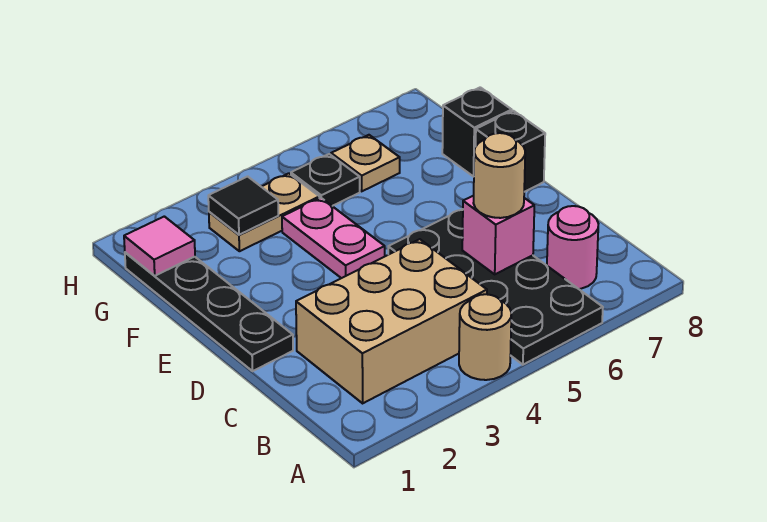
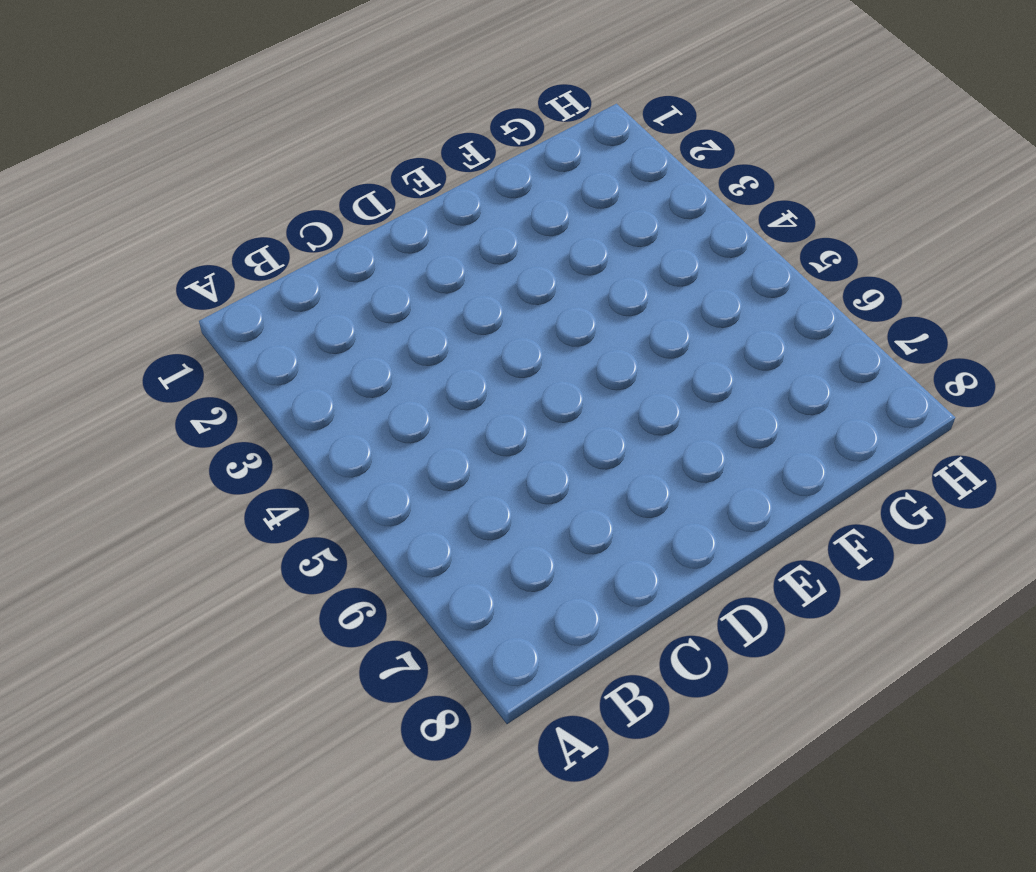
none -> tan 1x1 round brick [459,294,511,380]
none -> black 2x4 plate [388,209,603,365]
none -> tan 2x3 brick [296,239,487,403]

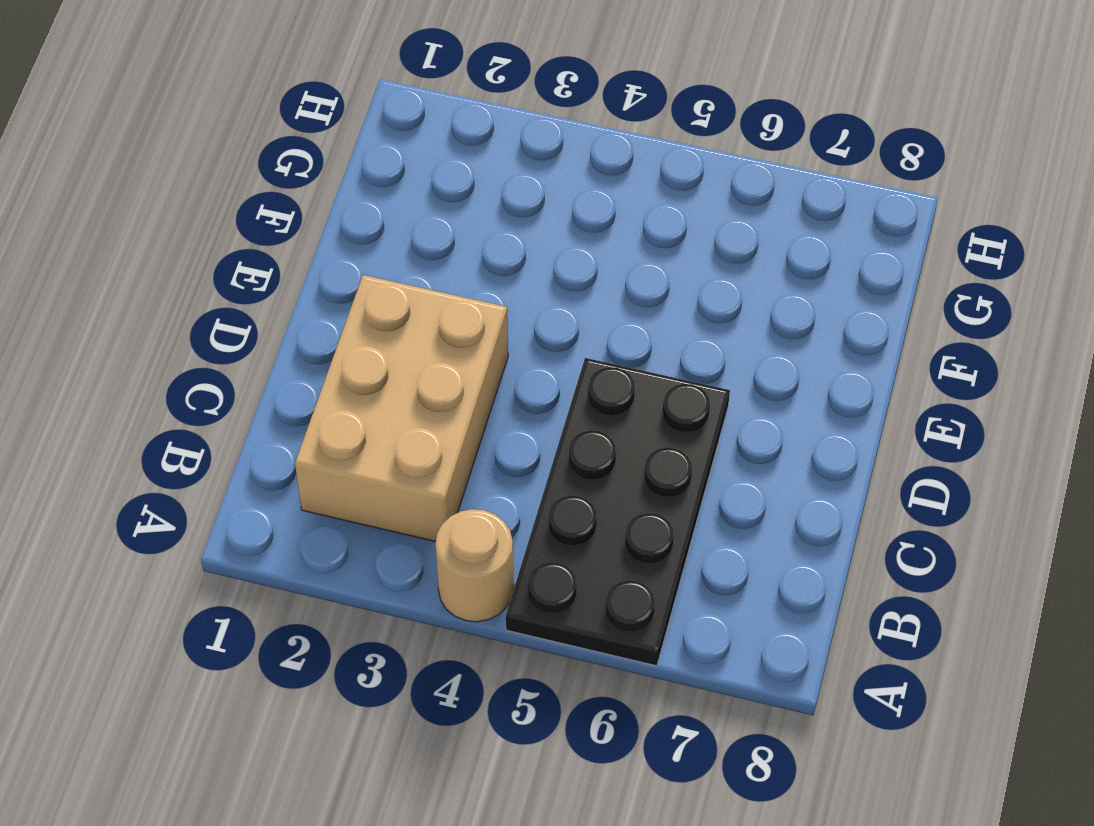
tan 2x3 brick [295,275,508,541] -> tan 2x3 brick turned to [296,239,487,403]
none -> pink 1x1 round brick [547,206,598,289]
none -> black 1x4 plate [125,252,293,371]
none -> pink 1x2 plate [282,198,385,278]

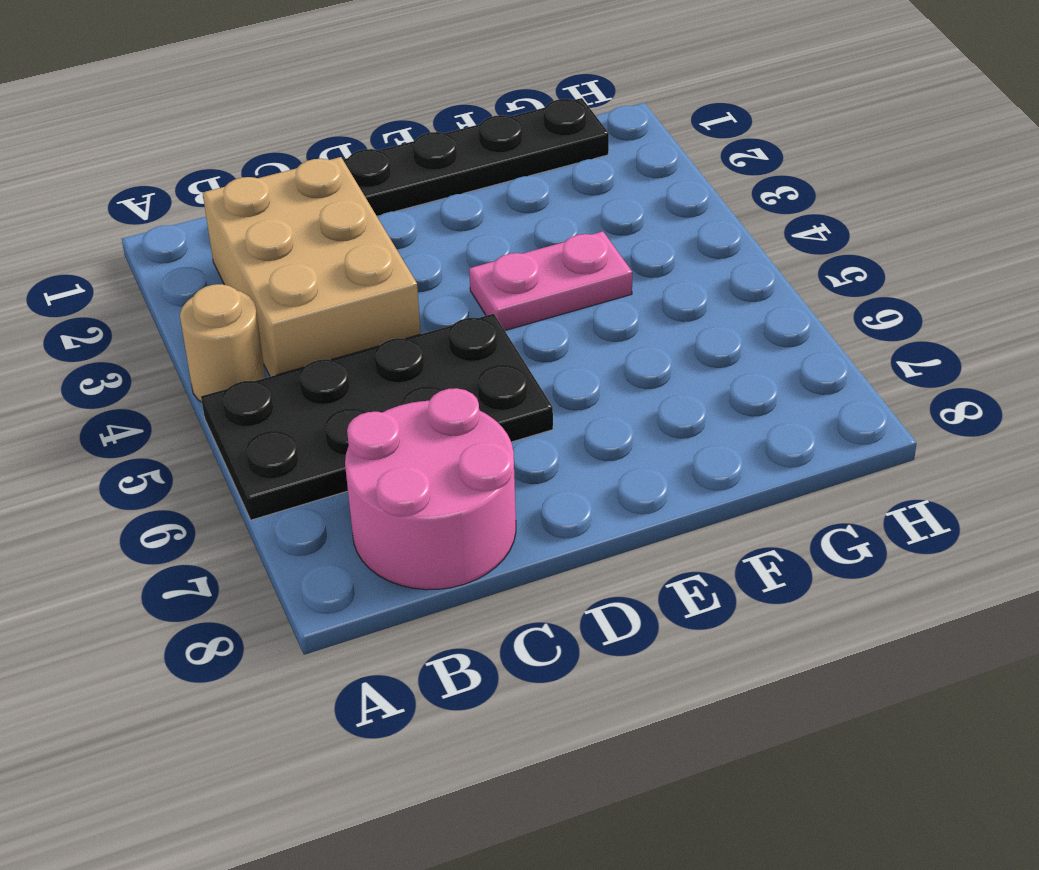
pink 2x2 round brick [345,388,516,590] -> pink 1x1 round brick [547,206,598,289]
none -> black 1x1 brick [476,111,545,192]
none -> black 1x1 brick [442,87,512,176]
none -> tan 1x2 plate [209,173,319,251]

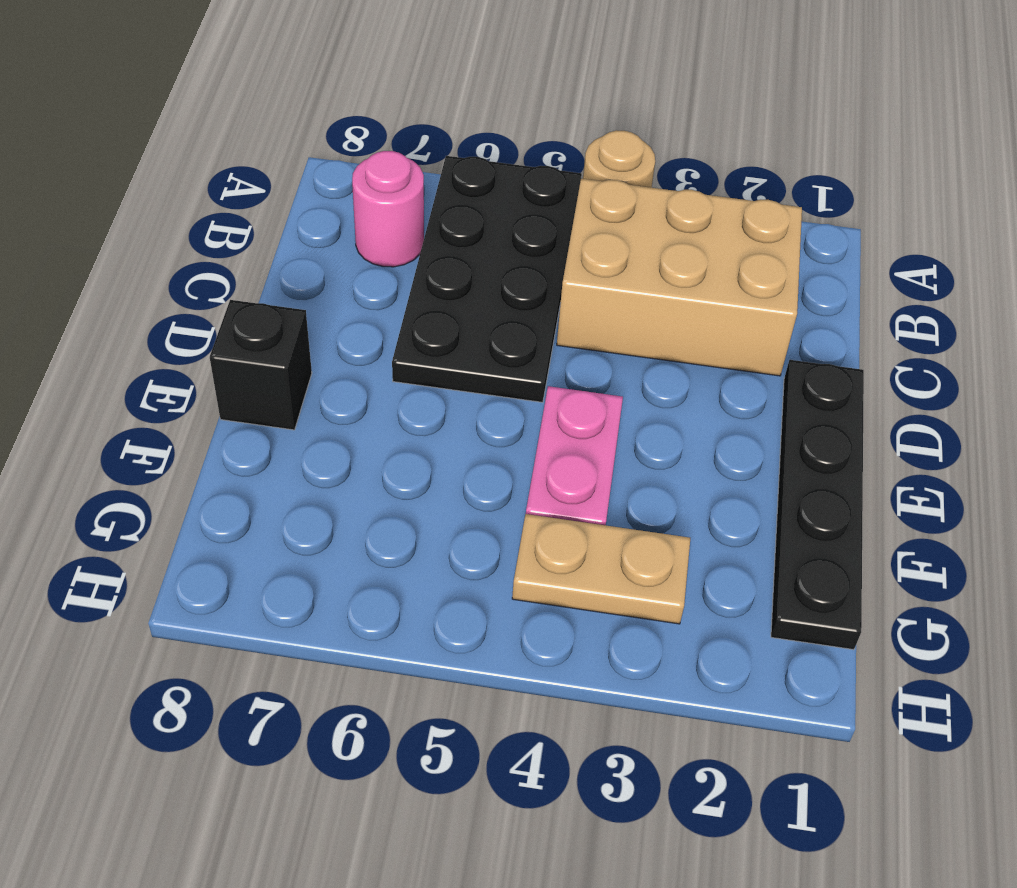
none -> black 1x1 brick [442,87,512,176]
none -> black 1x1 plate [291,154,360,206]
none -> tan 1x1 plate [331,135,400,191]

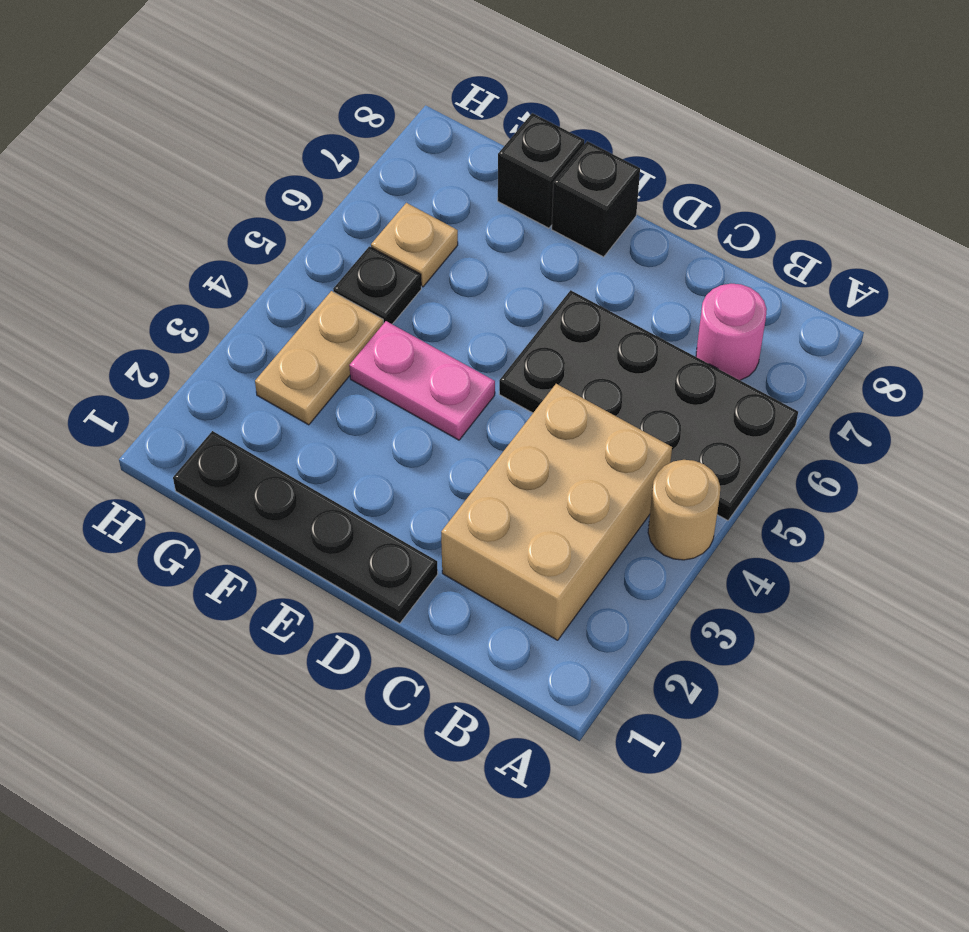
none -> pink 1x1 brick [462,196,534,274]
none -> pink 1x1 tile [124,216,195,276]
none -> black 1x1 tile [208,176,278,235]

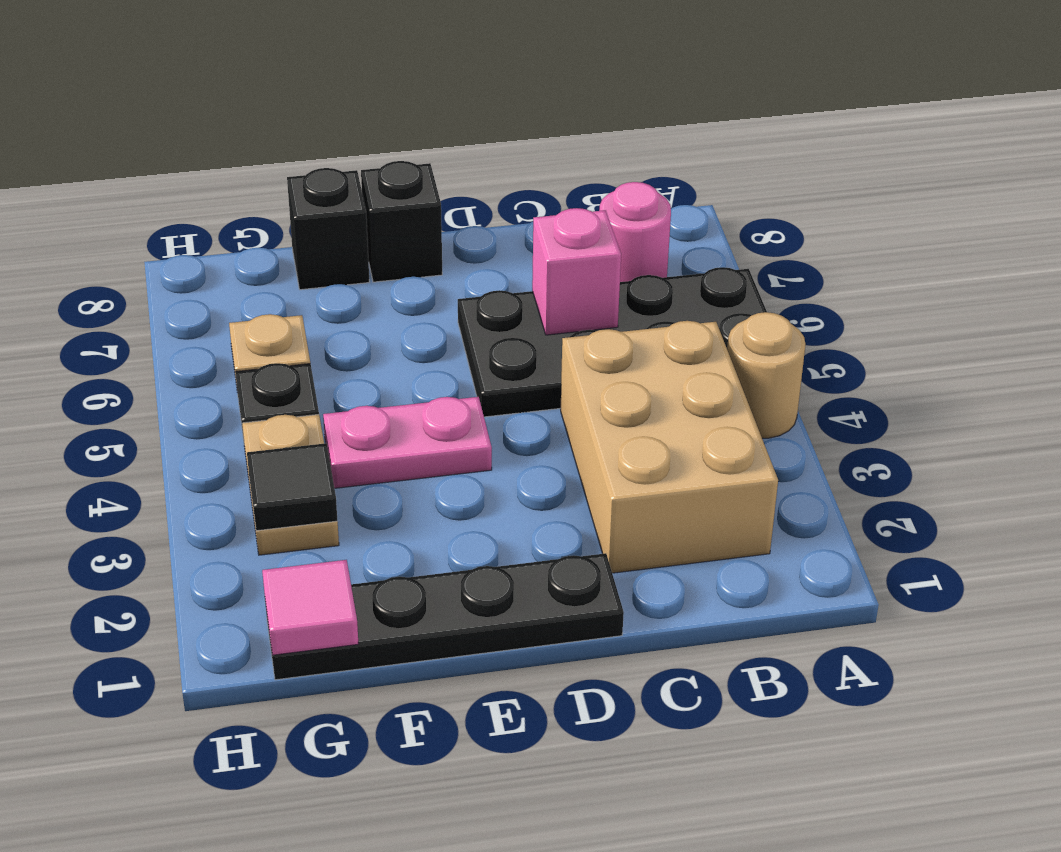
none -> tan 1x1 round brick [474,133,525,218]

